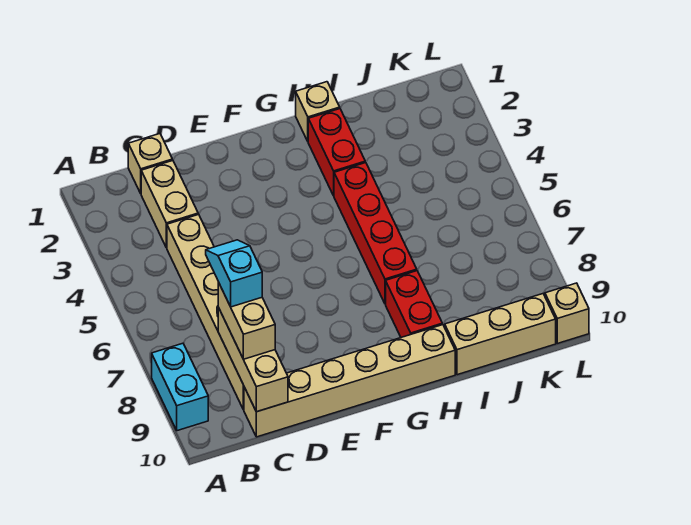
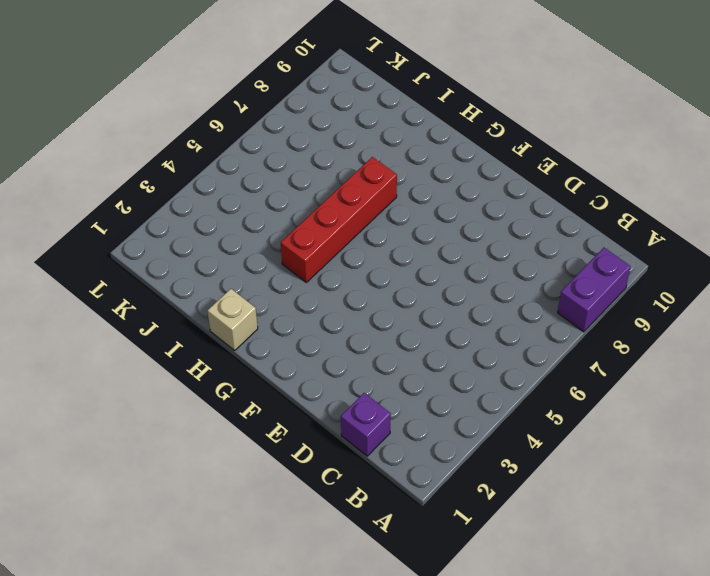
purple 1x2 brick [558,248,630,332] -> cyan 1x2 brick [152,343,208,431]
purple 1x1 brick [341,393,391,456] -> tan 1x1 brick [128,134,172,193]
none -> tan 1x2 brick [141,160,198,248]
none -> tan 1x6 brick [167,214,244,410]
none -> tan 1x6 brick [244,325,455,437]

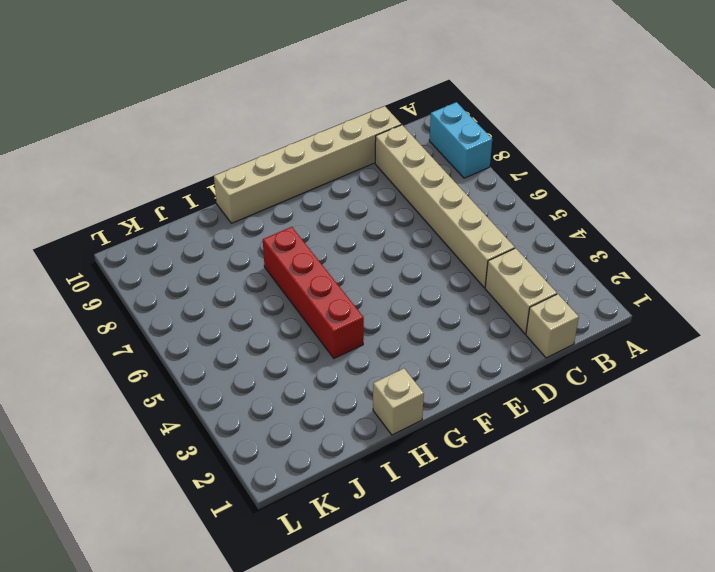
none -> red 1x2 brick [308,109,365,196]
none -> red 1x2 brick [386,271,442,337]
none -> tan 1x3 brick [445,294,556,375]

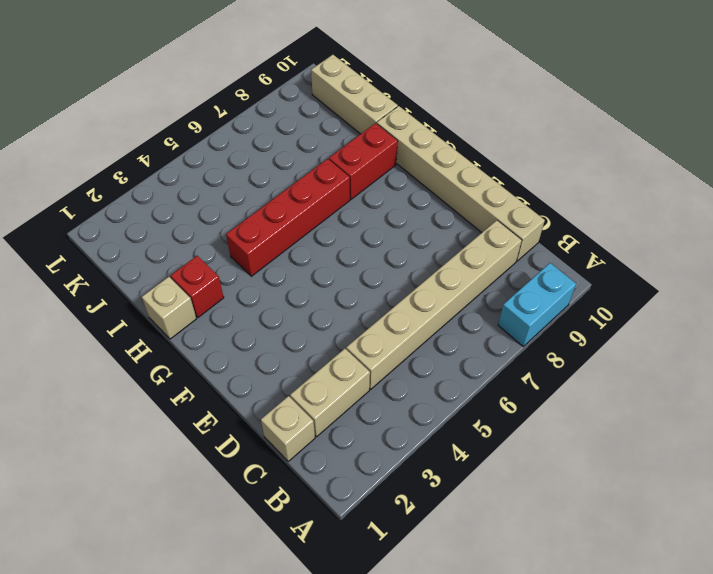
red 1x1 brick [171,256,224,317] -> red 1x2 brick [308,109,365,196]
none -> tan 1x1 brick [545,283,589,343]
none -> tan 1x3 brick [218,308,288,412]
none -> tan 1x2 brick [218,282,275,359]

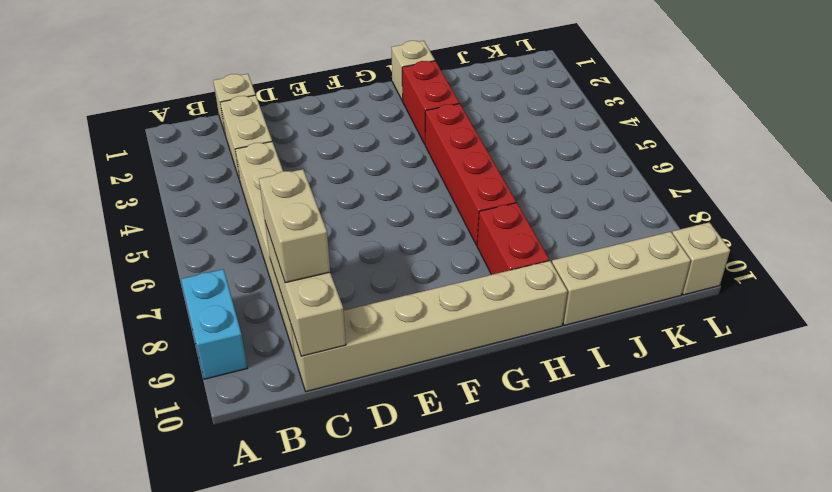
none -> cyan 1x2 slope [206,240,262,307]

